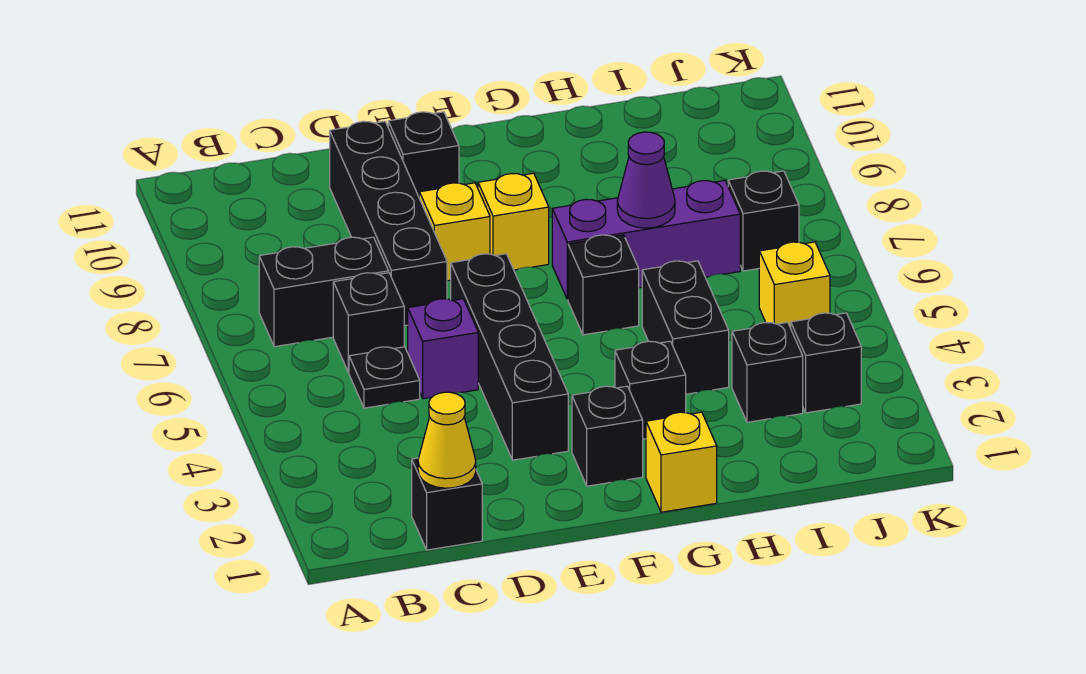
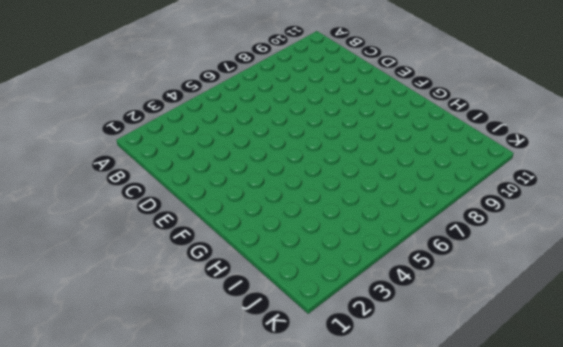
none -> black 1x2 brick [259,237,389,347]
none -> black 1x1 brick [412,458,482,550]
none -> black 1x1 plate [349,347,420,408]

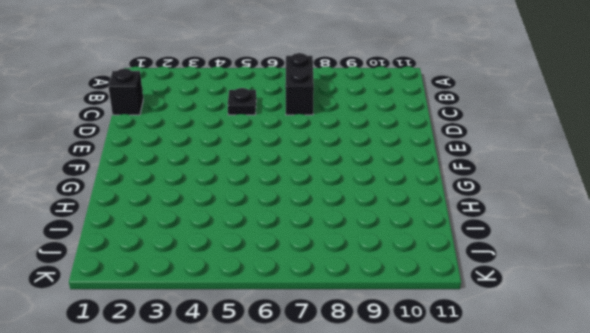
none -> black 1x1 brick [333,273,404,373]
none -> purple 1x1 brick [408,299,478,399]
none -> black 1x4 brick [330,121,447,326]

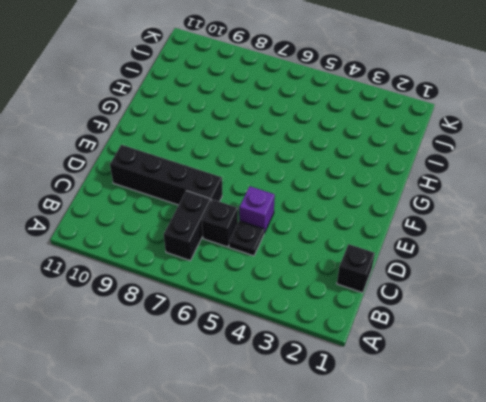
none -> black 1x4 brick [451,254,568,460]
none -> yellow 1x1 brick [419,183,490,281]
none -> black 1x1 brick [388,112,459,196]

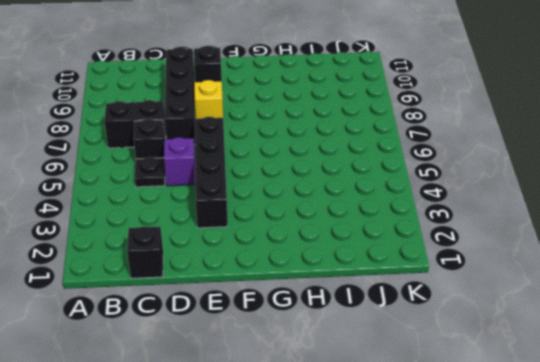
none -> black 1x1 brick [572,386,643,486]
none -> yellow 1x1 brick [478,173,549,270]
none -> yellow 1x1 brick [646,412,717,512]

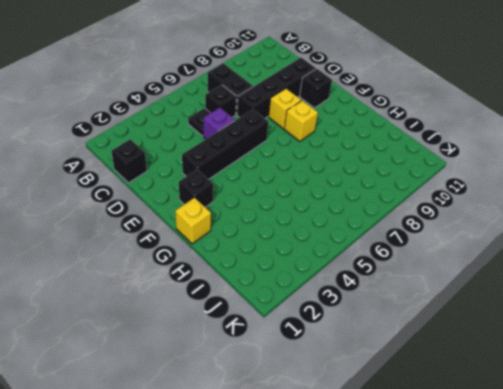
none -> black 1x1 brick [615,341,686,439]
none -> black 1x1 brick [568,235,639,335]
none -> purple 1x3 brick [552,181,740,299]

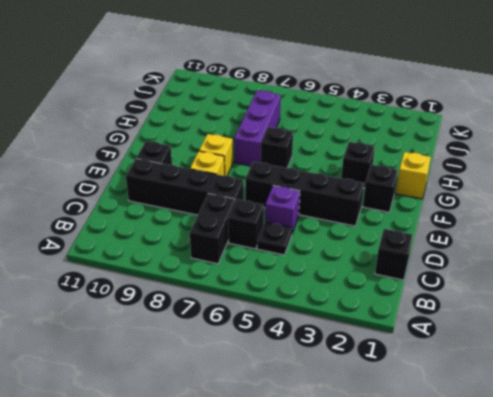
none -> black 1x2 brick [642,261,729,394]
none -> black 1x1 brick [732,322,803,422]
none -> black 1x1 brick [791,313,861,413]

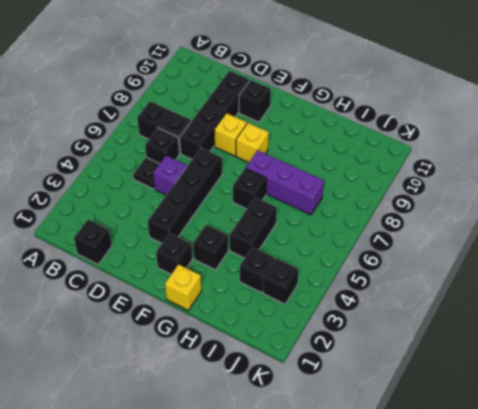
none -> yellow 1x1 brick [759,242,830,328]
none -> black 1x1 brick [728,171,799,271]
none -> yellow 1x1 cone [418,392,476,488]

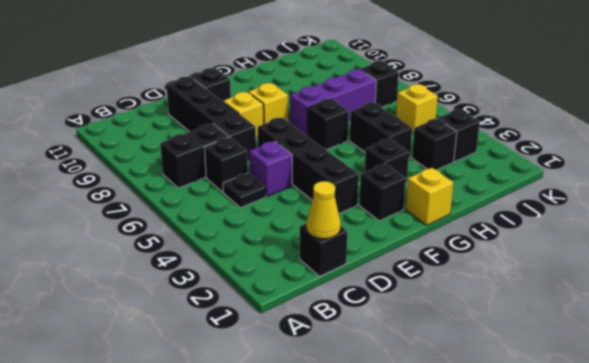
none -> purple 1x1 cone [617,132,675,228]

